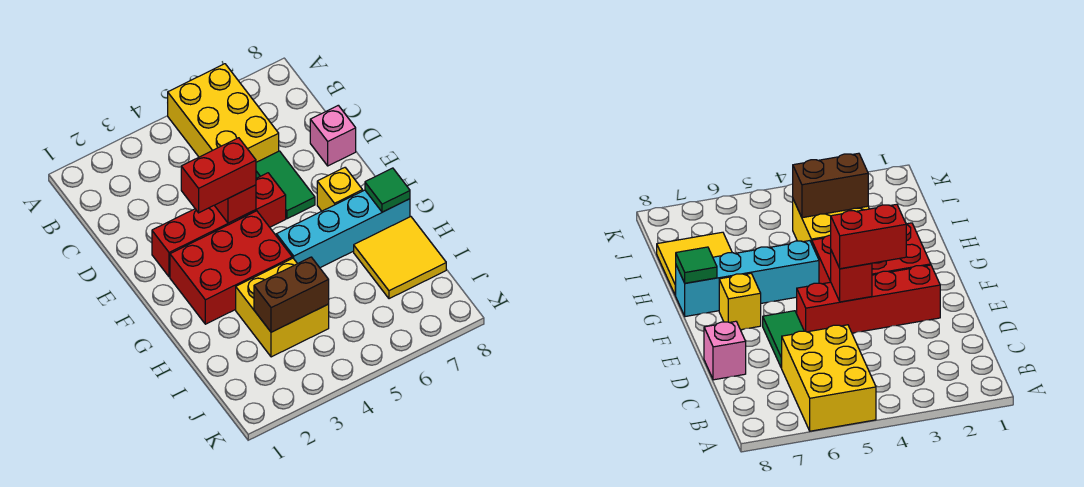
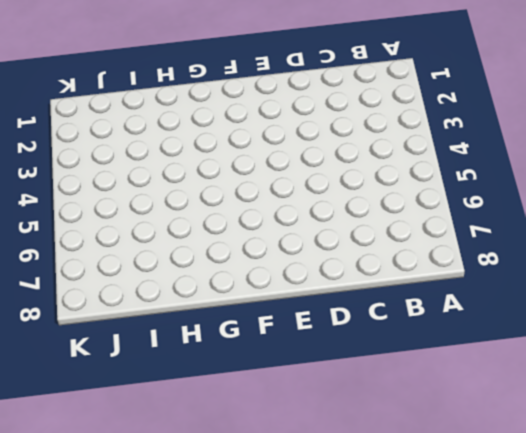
none -> yellow 2x3 brick [168,64,279,162]
none -> green 1x2 tile [256,151,315,219]
none -> pink 1x1 brick [310,105,356,166]

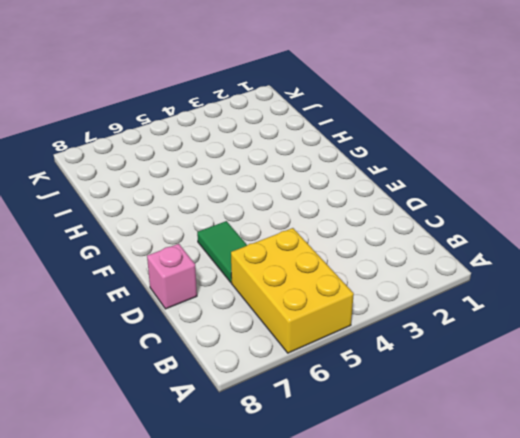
none -> red 1x4 brick [152,173,286,277]
none -> red 2x3 brick [170,211,292,324]
none -> yellow 1x1 brick [317,168,363,211]

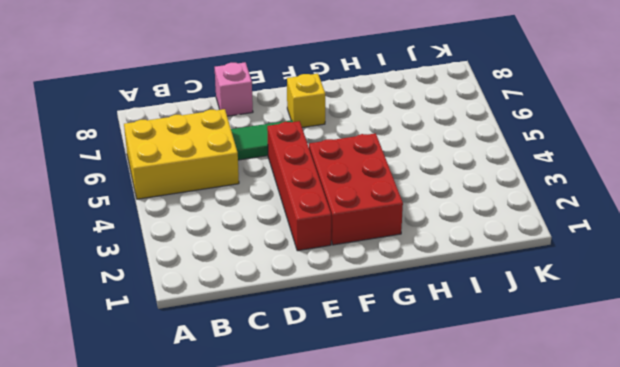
none -> cyan 1x4 brick [276,190,410,268]
none -> yellow 2x2 brick [236,258,329,357]
none -> yellow 2x2 tile [354,217,446,299]

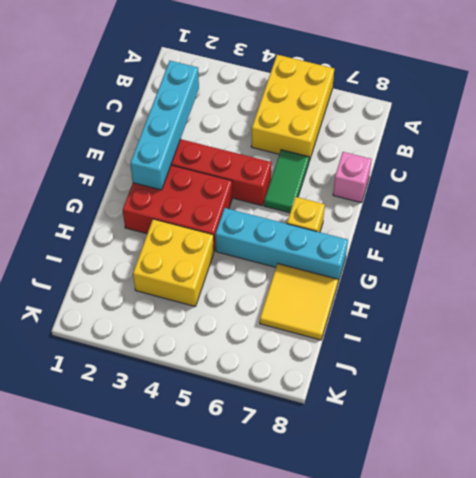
cyan 1x4 brick [130,61,199,190] -> none
none -> red 1x1 brick [214,185,256,223]
none -> green 1x1 tile [365,168,410,212]
none -> brown 1x2 brick [254,257,329,332]

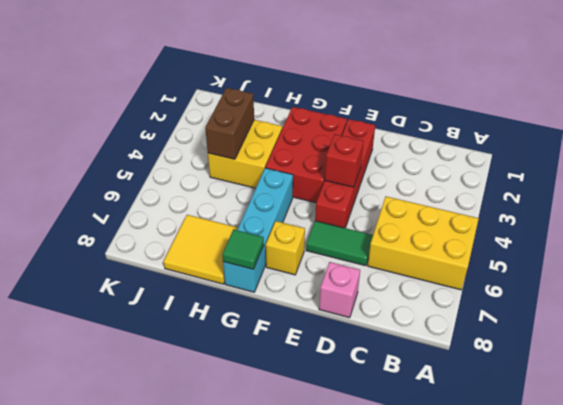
none -> red 1x2 brick [181,138,256,213]

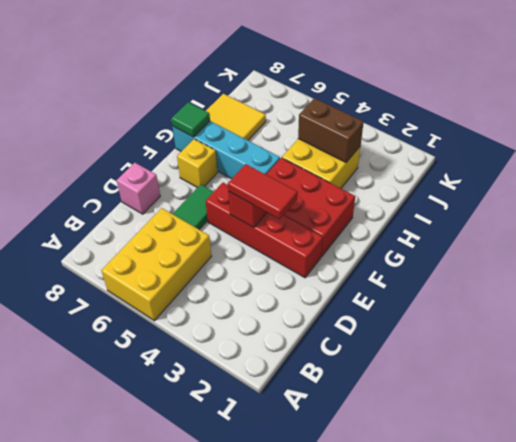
red 1x2 tile [228,164,298,219] -> red 1x2 brick [181,138,256,213]

